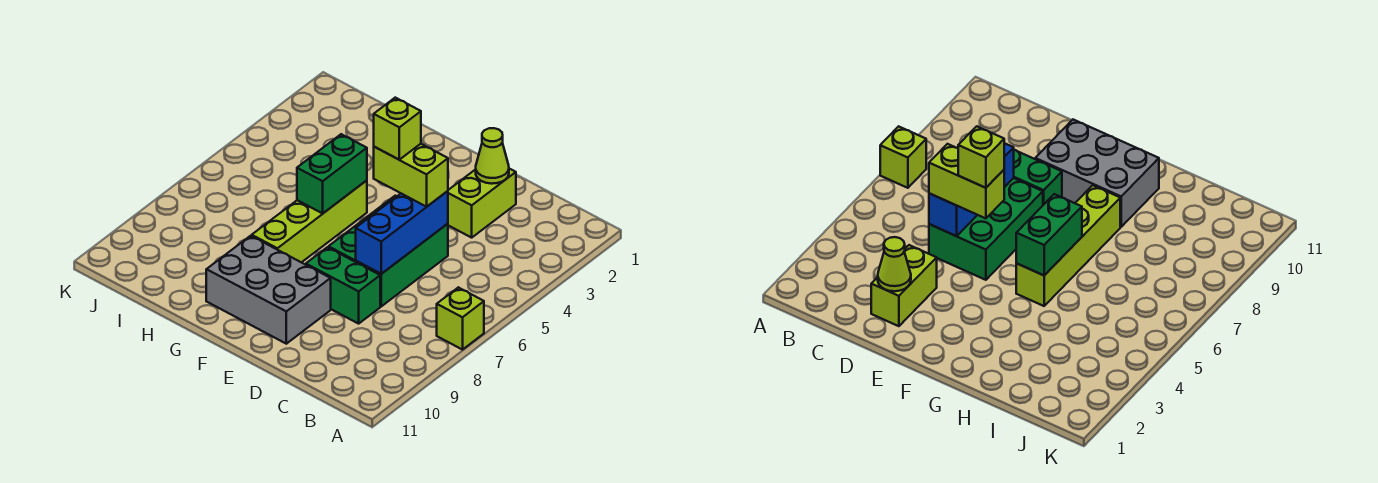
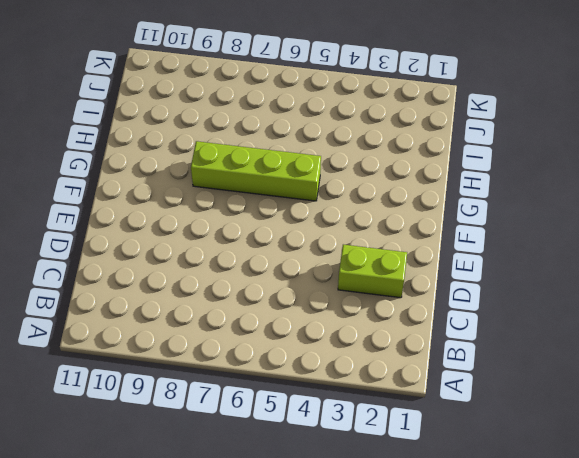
none -> lime 1x1 brick [437,287,484,350]
none -> green 2x3 brick [328,196,448,306]

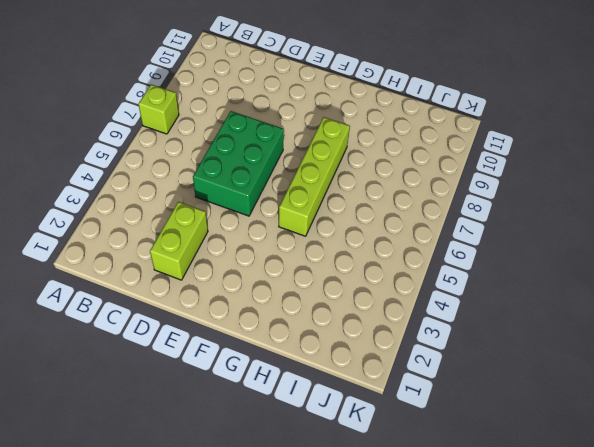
none -> green 1x2 brick [306,247,380,324]
none -> grey 2x3 brick [206,236,331,344]

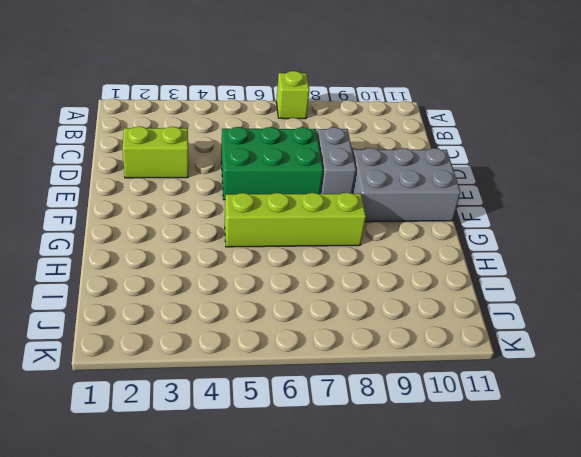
grey 1x2 brick [317,127,356,194] -> green 1x2 brick [306,247,380,324]
grey 2x3 brick [352,148,461,222] -> grey 2x3 brick turned to [206,236,331,344]
none -> lime 1x1 cone [476,128,509,184]
none -> blue 1x3 brick [356,191,448,274]

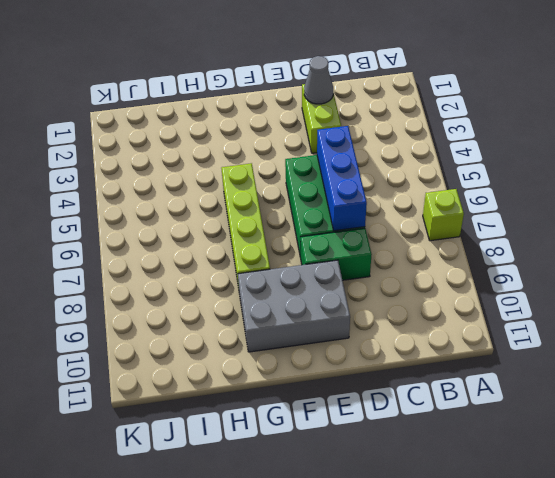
grey 1x1 cone [304,56,333,104] -> lime 1x1 cone [476,128,509,184]
none -> green 1x2 brick [297,134,367,213]
none -> lime 1x2 brick [374,144,448,207]

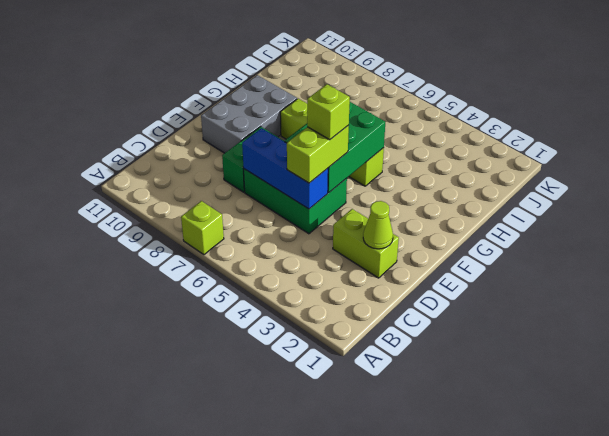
green 2x3 brick [285,102,385,193] -> green 1x2 brick [297,134,367,213]

